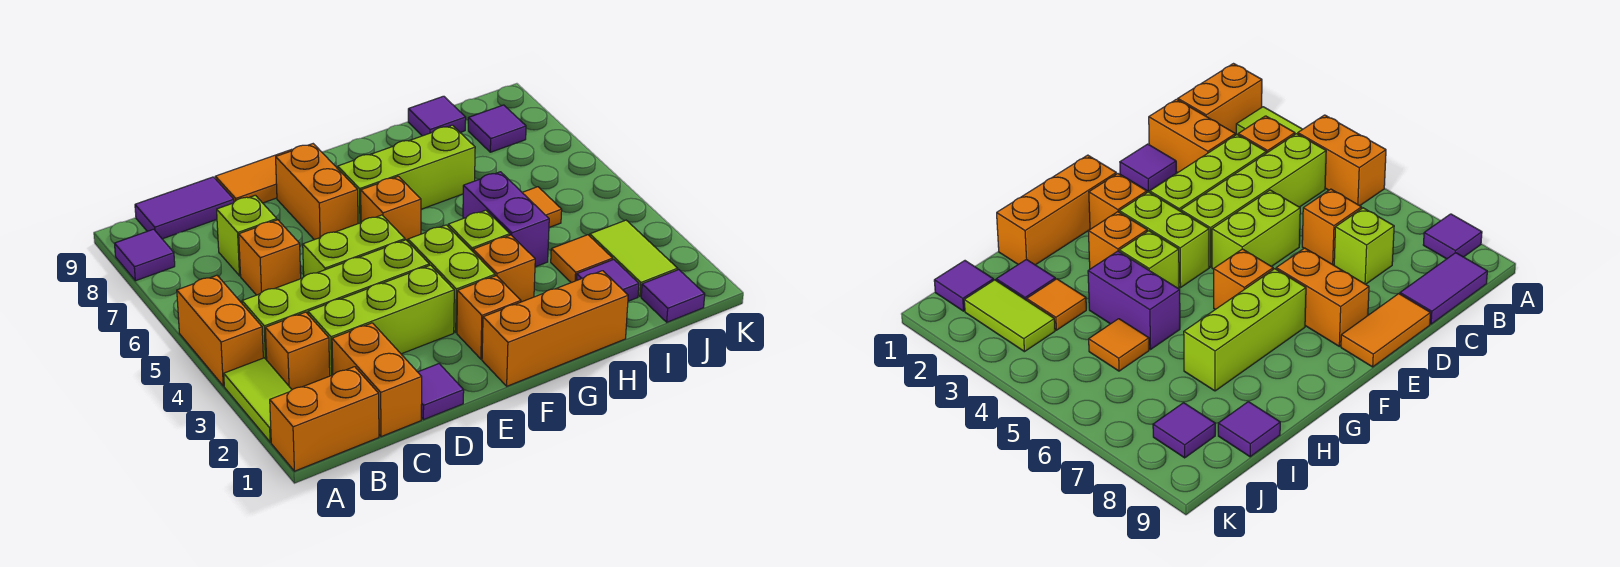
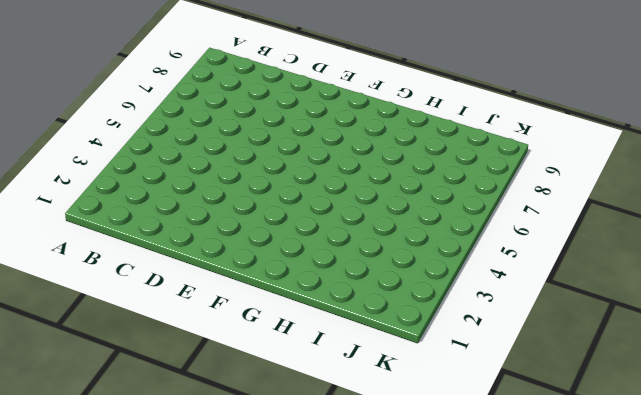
none -> orange 1x2 brick [270,367,379,471]
none -> lime 1x2 tile [224,358,292,442]
none -> orange 1x2 brick [177,275,263,386]
none -> purple 1x1 tile [114,229,175,281]

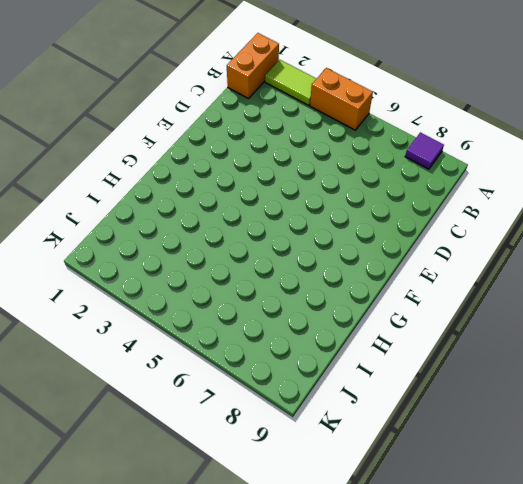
none -> orange 1x1 brick [265,312,330,389]
none -> lime 1x4 brick [242,240,429,360]
none -> purple 1x2 tile [135,177,234,239]
none -> orange 1x2 brick [332,323,422,437]

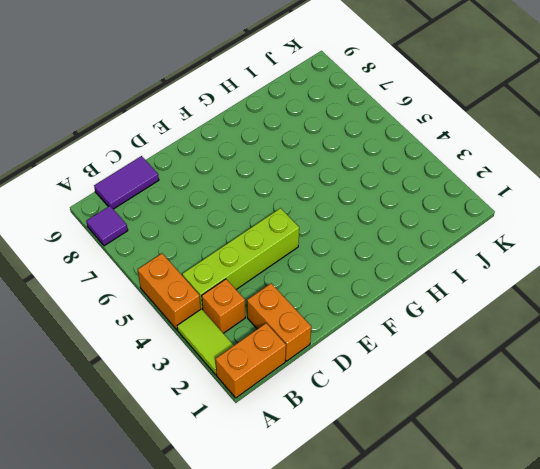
none -> lime 1x3 brick [308,265,454,376]
none -> orange 1x1 brick [239,220,301,295]
none -> lime 1x1 brick [217,195,277,276]
none -> purple 1x1 tile [418,364,464,420]

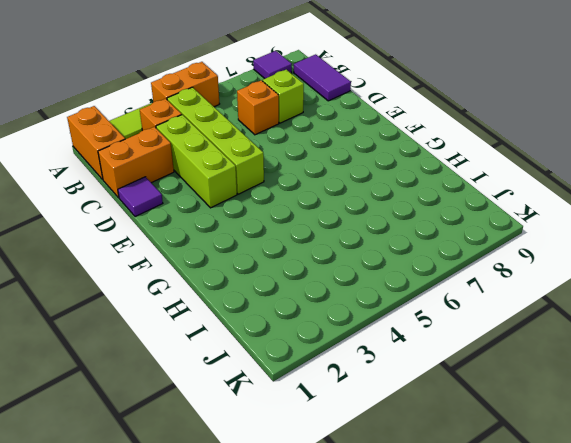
none -> lime 1x2 brick [303,215,405,276]
none -> orange 1x2 tile [215,149,292,203]
none -> orange 1x2 brick [276,144,358,240]
none -> orange 1x3 brick [482,271,628,386]

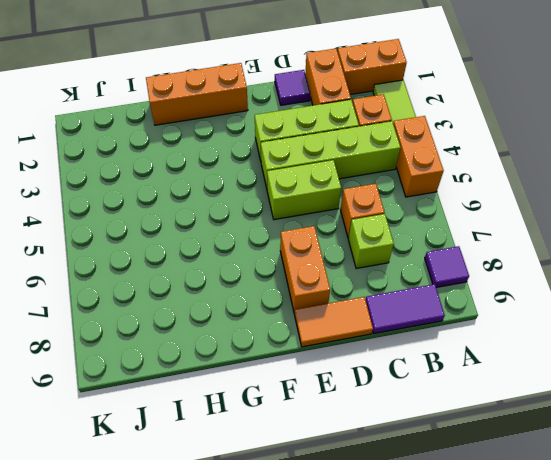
none -> orange 1x1 brick [457,276,521,359]
none -> lime 1x2 brick [408,225,495,332]
none -> orange 1x1 brick [361,176,421,241]
none -> lime 1x3 brick [338,125,475,224]

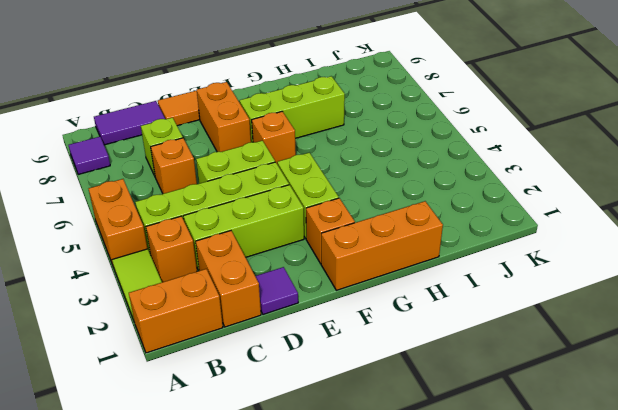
none -> orange 1x1 brick [473,235,535,302]
none -> lime 1x1 brick [448,210,510,251]
none -> purple 1x2 brick [463,172,549,267]
none -> purple 1x1 tile [577,259,639,301]

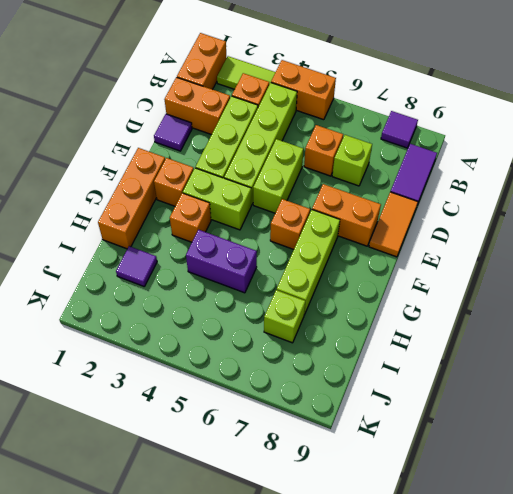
lime 1x1 brick [264,290,305,343] -> lime 1x1 brick moved to [448,210,510,251]
none -> orange 1x1 tile [551,235,613,283]
none -> orange 1x1 tile [522,187,562,227]
none -> purple 1x1 tile [408,96,466,136]
none -> purple 1x1 tile [641,270,705,322]

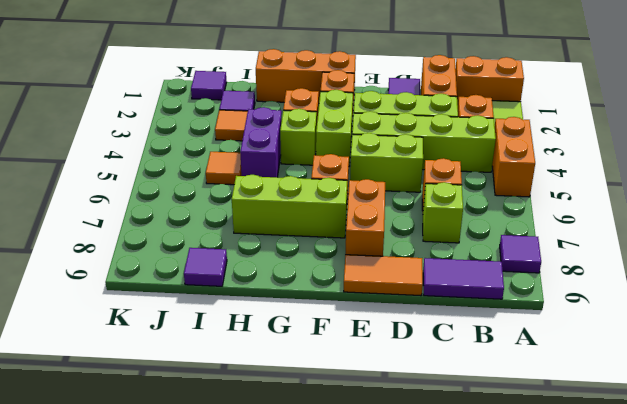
none -> lime 1x2 tile [590,220,678,297]
none -> purple 1x1 tile [468,105,526,152]

